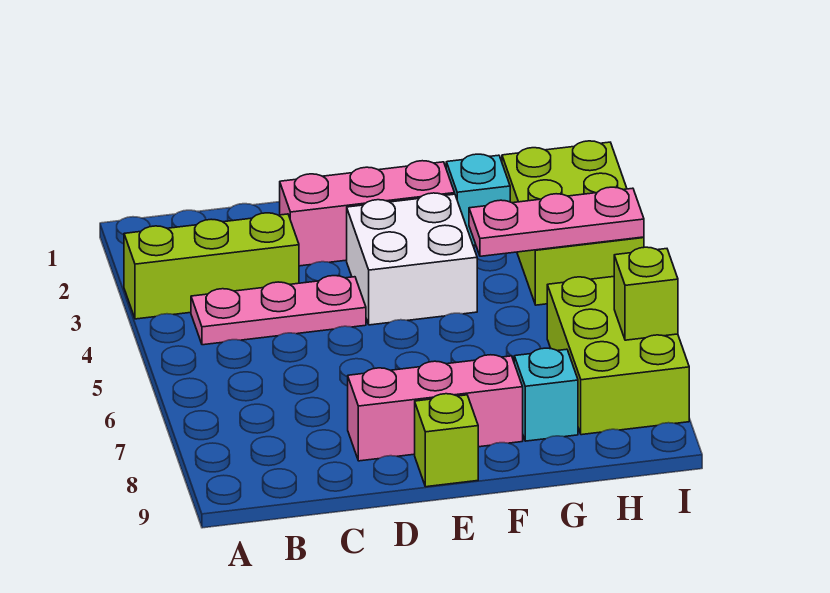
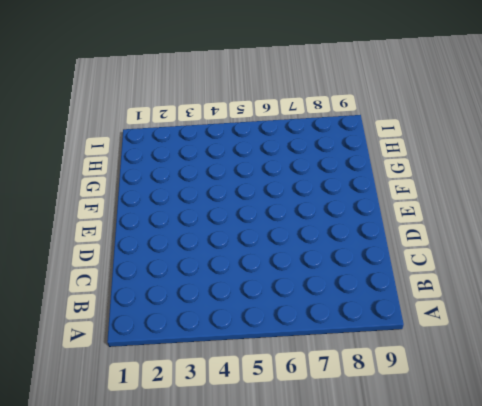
none -> lime 1x3 brick [124,213,299,319]
none -> pink 1x3 plate [191,276,366,345]
none -> pink 1x3 brick [280,161,455,266]

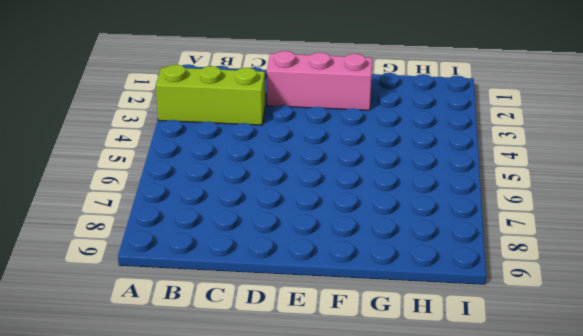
none -> pink 1x3 plate [191,276,366,345]
none -> pink 1x3 brick [348,355,523,461]
none -> white 2x2 brick [347,193,477,325]

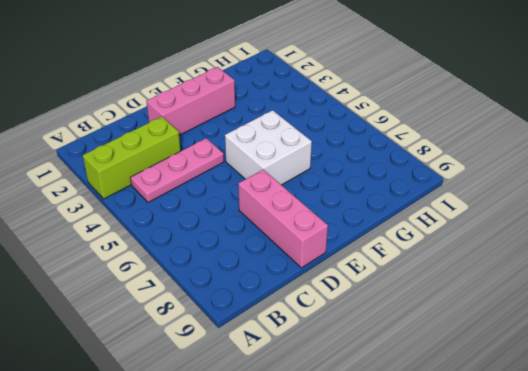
pink 1x3 brick [238,170,328,268] -> pink 1x3 brick turned to [348,355,523,461]
white 2x2 brick [225,110,312,185] -> white 2x2 brick moved to [347,193,477,325]
none -> lime 1x1 brick [415,394,478,487]
none -> cyan 1x1 brick [446,154,510,245]
none -> cyan 1x1 brick [514,348,578,441]

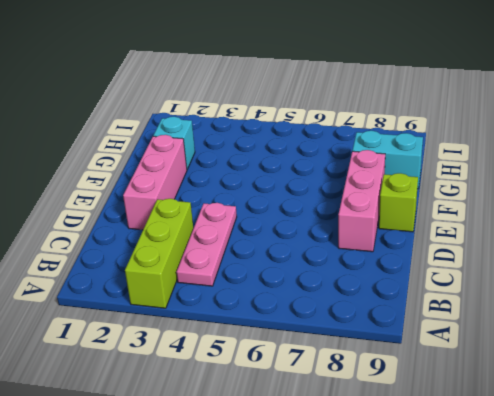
cyan 1x2 brick [352,131,423,189] -> cyan 1x1 brick [514,348,578,441]
none -> white 2x2 brick [347,193,477,325]
none -> lime 2x3 brick [502,141,644,305]
none -> lime 2x3 brick [547,277,689,435]

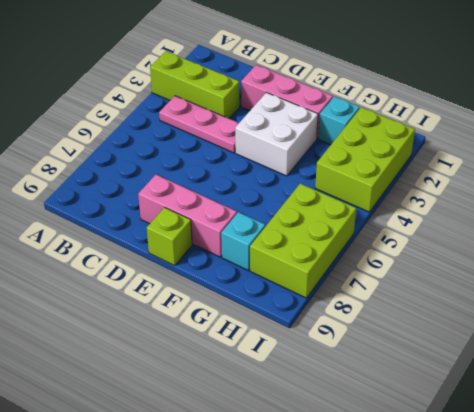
none -> pink 1x3 plate [469,187,644,256]
none -> lime 1x1 brick [614,247,678,340]

